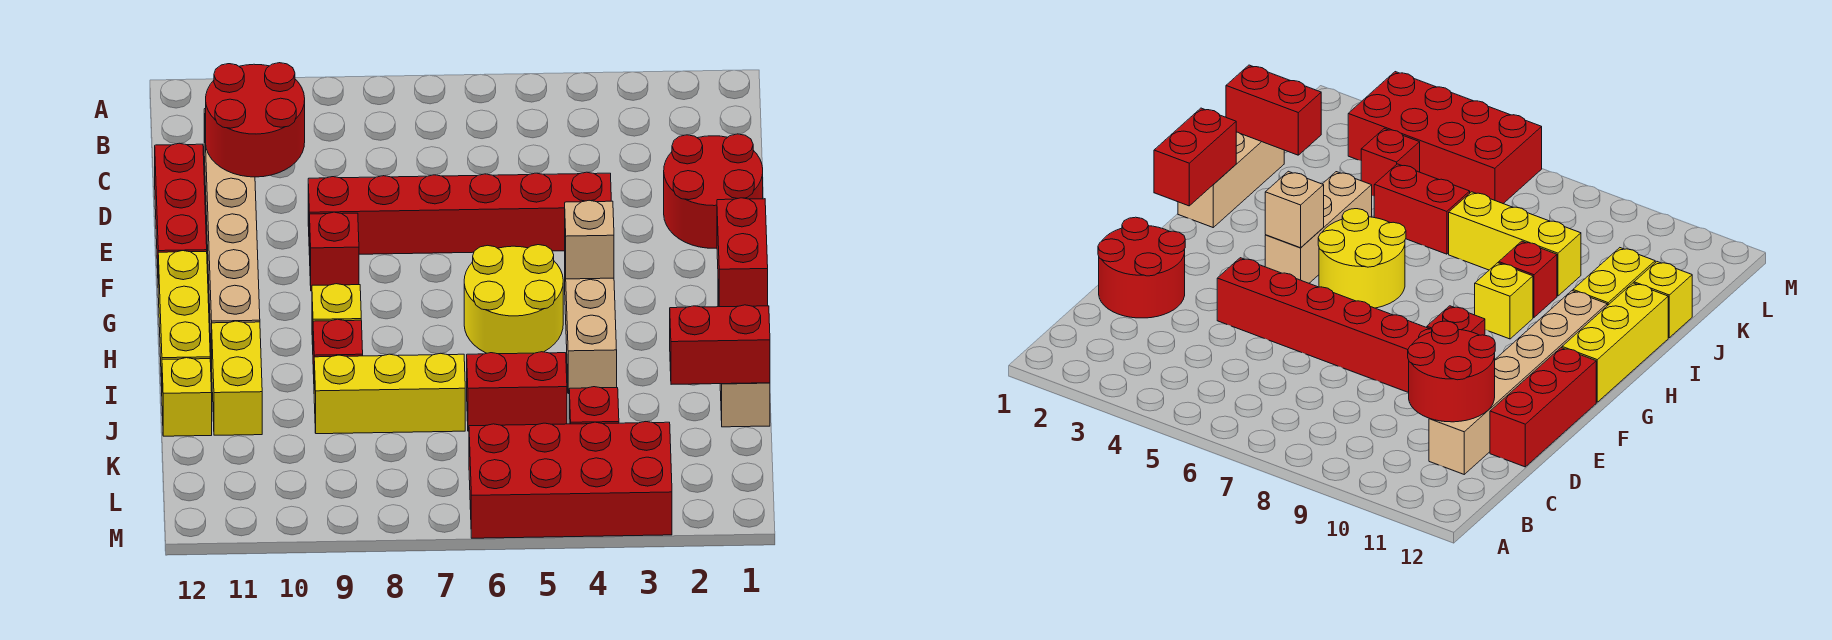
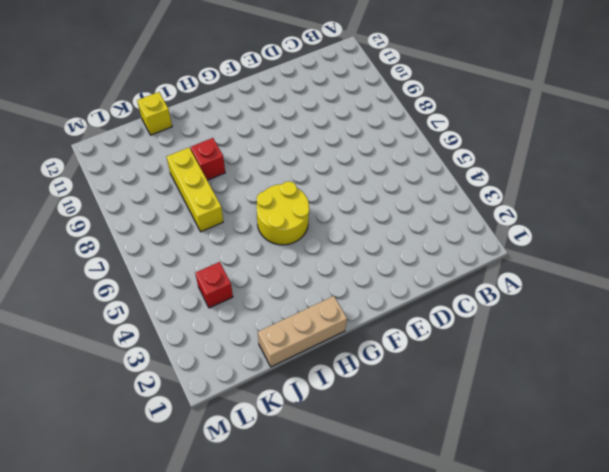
none -> tan 1x6 brick [204,109,260,362]
none -> red 2x2 round brick [664,134,763,248]
none -> red 1x3 brick [155,143,207,268]

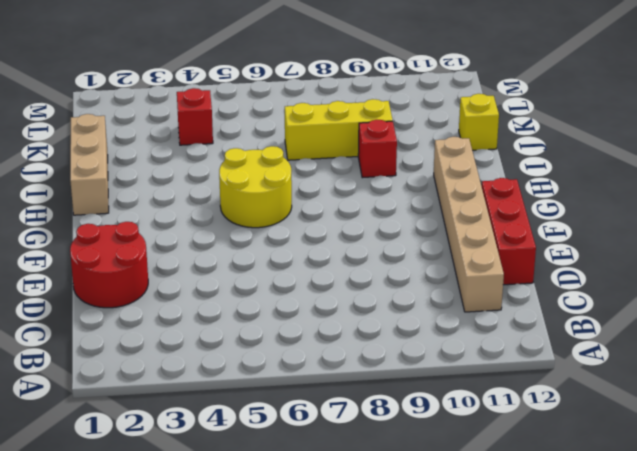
none -> red 1x6 brick [308,172,611,255]
none -> red 1x1 brick [310,212,359,291]
none -> tan 1x3 brick [565,272,617,394]

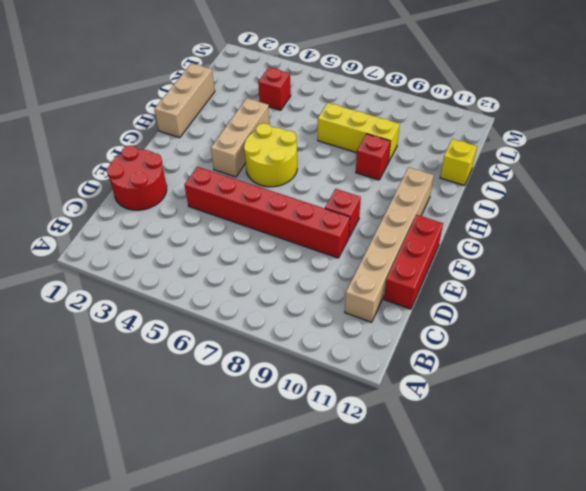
none -> yellow 1x3 brick [158,251,210,386]
none -> yellow 1x1 brick [312,284,361,345]
none -> yellow 1x2 brick [212,321,262,435]

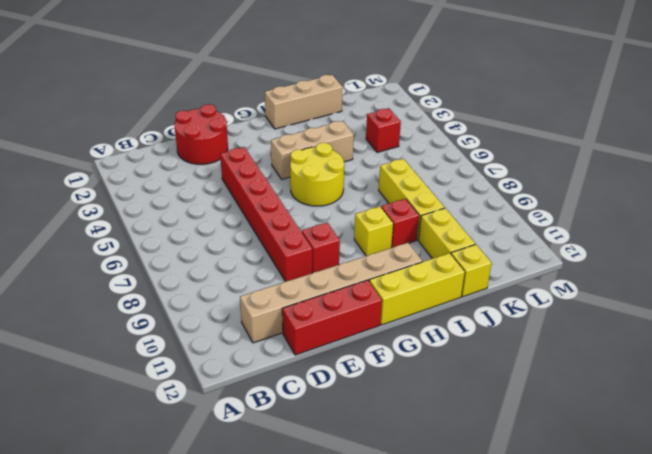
yellow 1x2 brick [419,208,475,259] -> yellow 1x2 brick turned to [212,321,262,435]
none -> red 1x2 brick [467,352,567,431]
none -> red 2x4 brick [469,422,672,538]
none -> red 2x2 round brick [206,63,305,177]

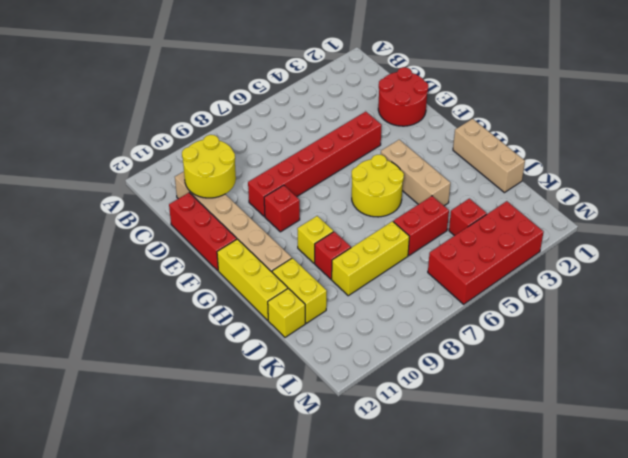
yellow 2x2 round brick [182,135,236,198] -> red 2x2 round brick [206,63,305,177]
none -> red 1x2 brick [717,198,768,307]
none -> tan 1x1 brick [565,200,614,279]
none -> red 1x2 brick [670,305,770,384]

